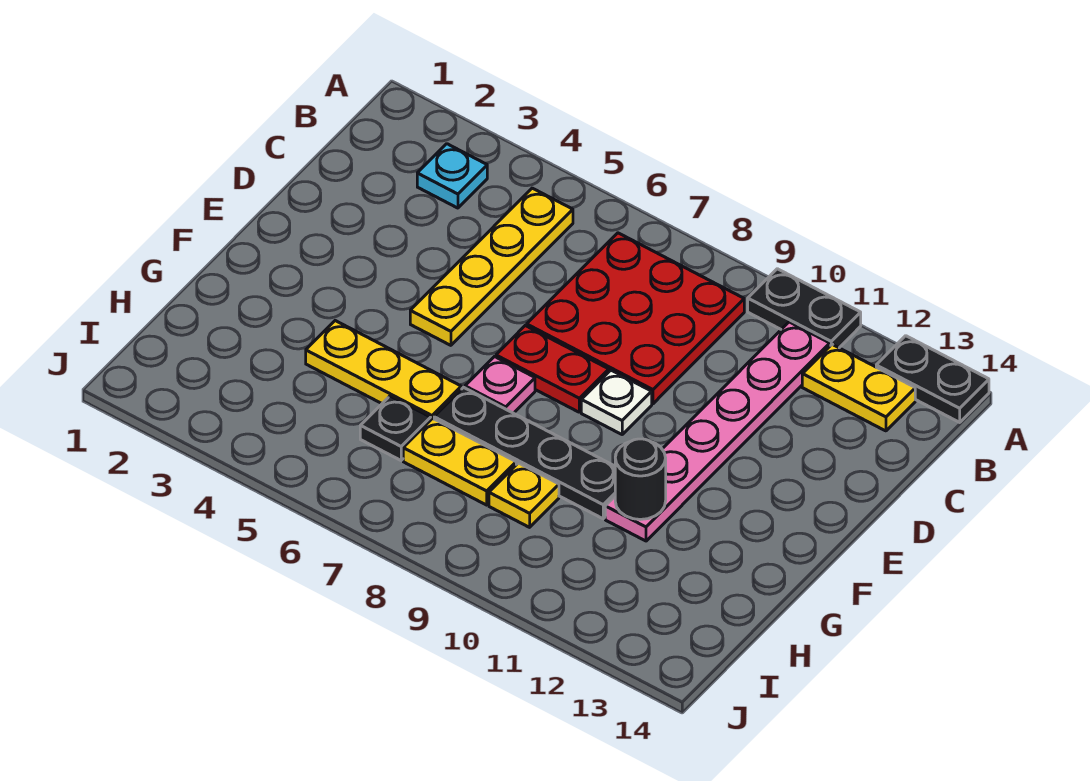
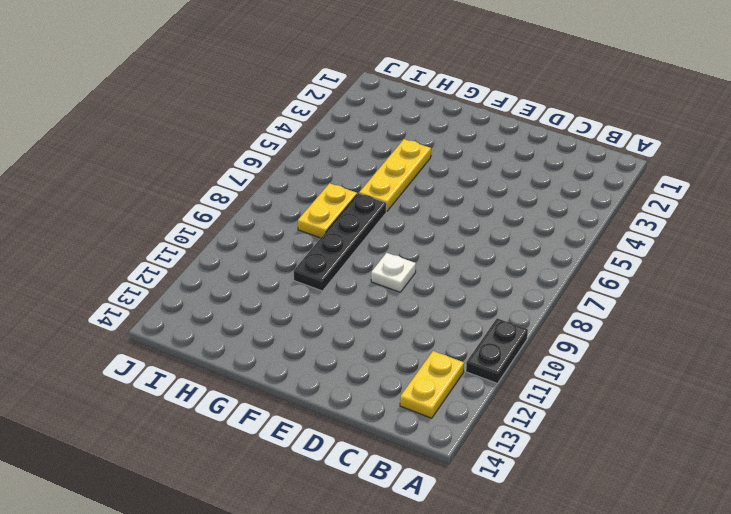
none -> black 1x2 plate [876,336,989,422]
none -> cyan 1x1 plate [417,144,487,208]
none -> yellow 1x4 plate [410,188,573,345]

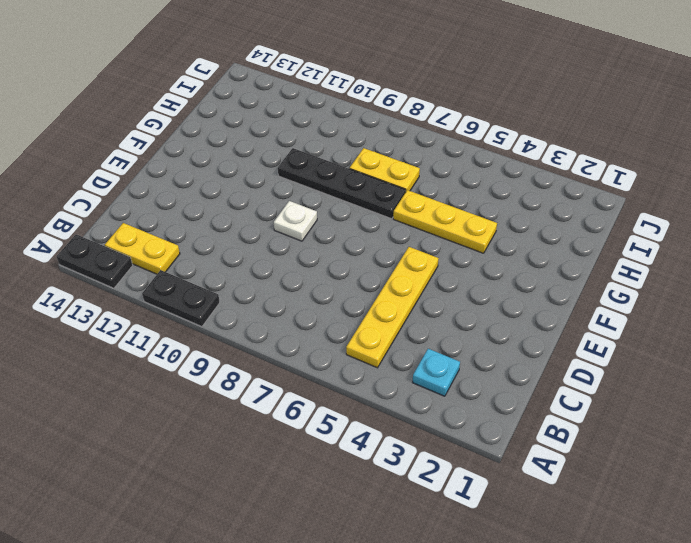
none -> red 3x3 plate [527,233,744,404]
none -> pink 1x6 plate [605,322,830,541]
none -> red 1x2 plate [496,326,609,412]

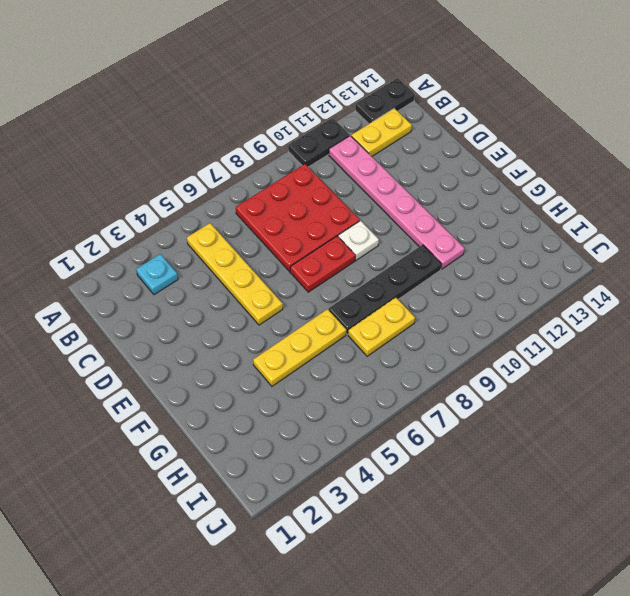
none -> pink 1x1 plate [465,357,535,413]
none -> black 1x1 plate [360,396,431,460]
none -> yellow 1x1 plate [489,463,559,527]

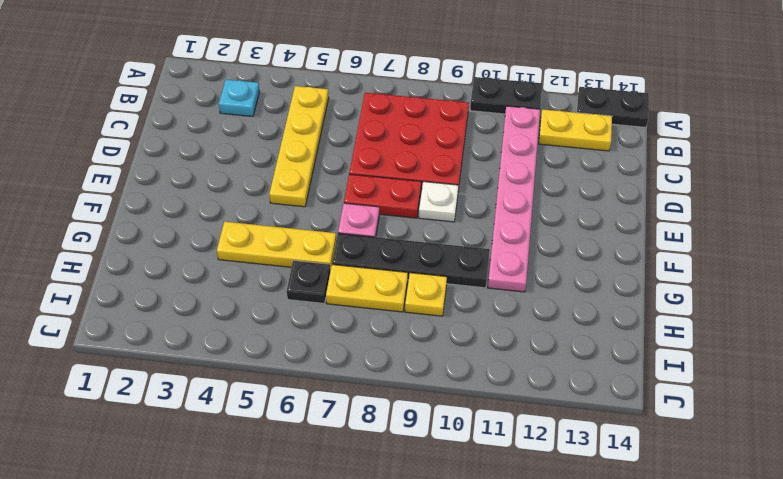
none -> black 1x1 round brick [615,439,666,519]

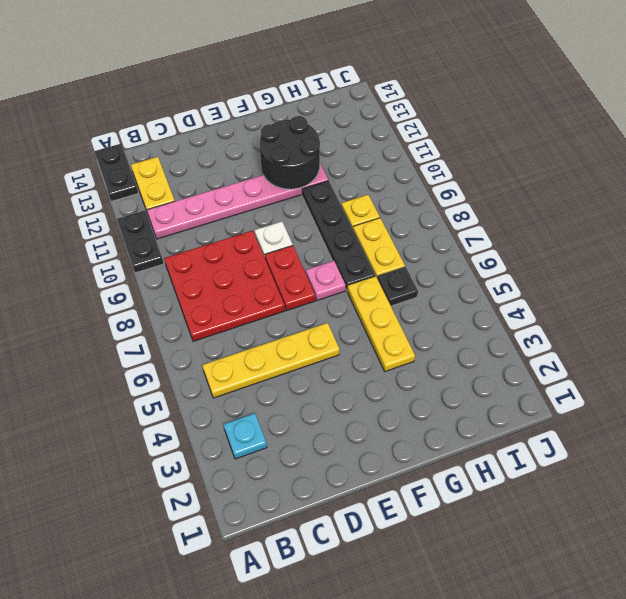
black 2x2 round brick [259,116,320,189] -> black 1x1 round brick [615,439,666,519]

